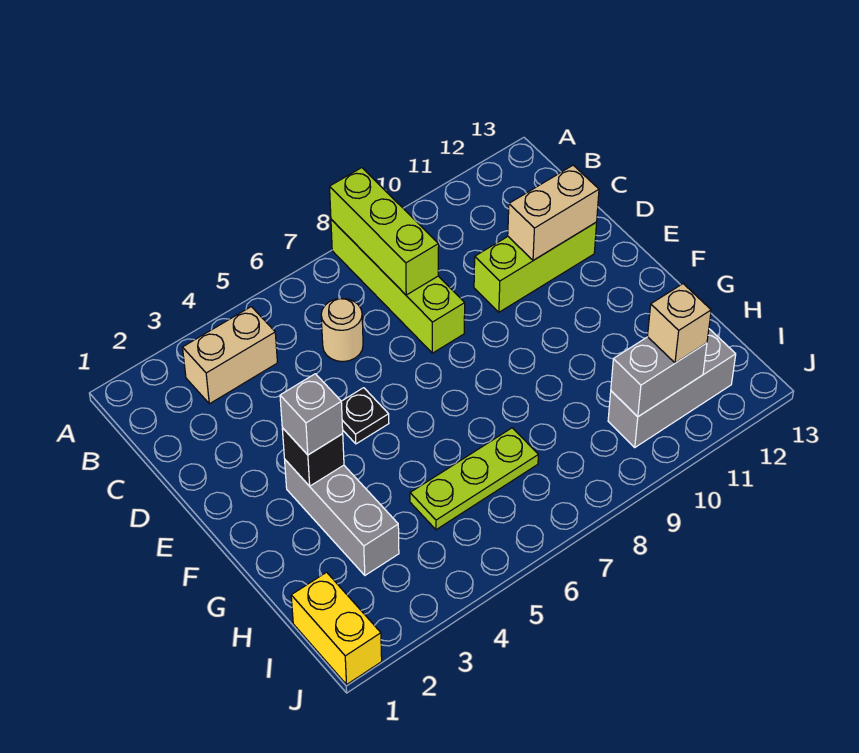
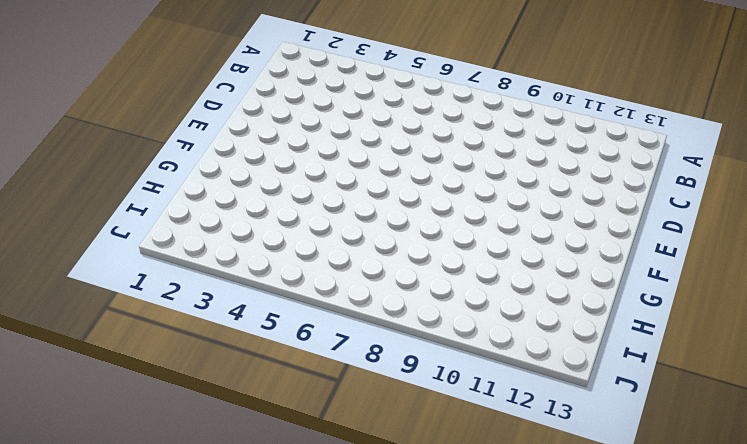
none -> lime 1x4 brick [331,219,465,353]
none -> tan 1x2 brick [183,307,277,404]
none -> tan 1x1 round brick [321,298,363,362]

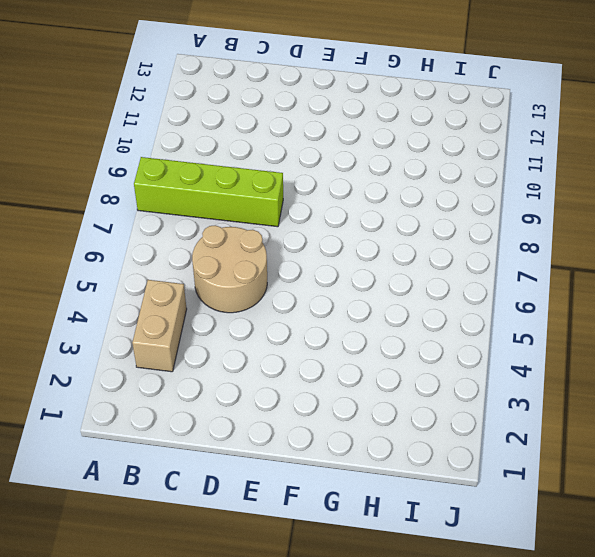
tan 2x2 round brick [192,225,267,313] -> tan 1x1 round brick [321,298,363,362]
none -> lime 1x3 brick [474,222,597,312]
none -> black 1x1 plate [341,388,389,444]
none -> grey 1x3 brick [285,460,399,575]

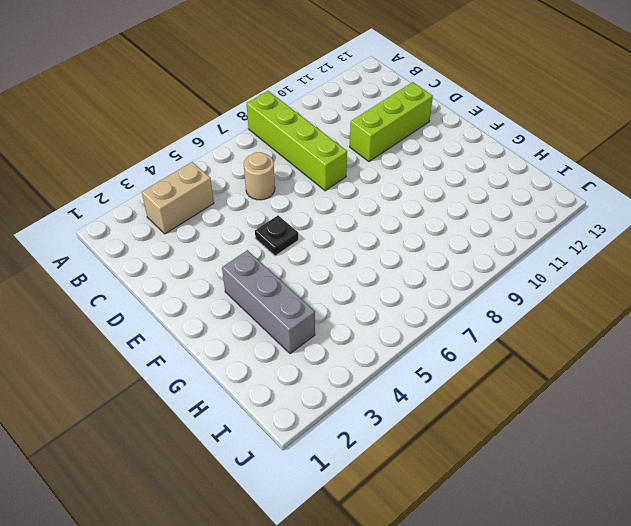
none -> lime 1x3 plate [410,428,538,530]
none -> yellow 1x2 brick [291,572,382,684]
none -> grey 1x3 brick [608,329,736,447]

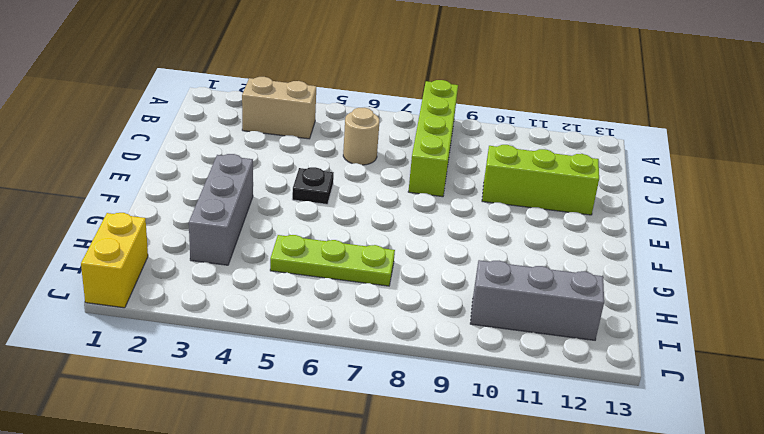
none -> lime 1x3 brick [330,168,439,295]
none -> tan 1x2 brick [508,165,599,260]
none -> black 1x1 brick [282,428,344,486]

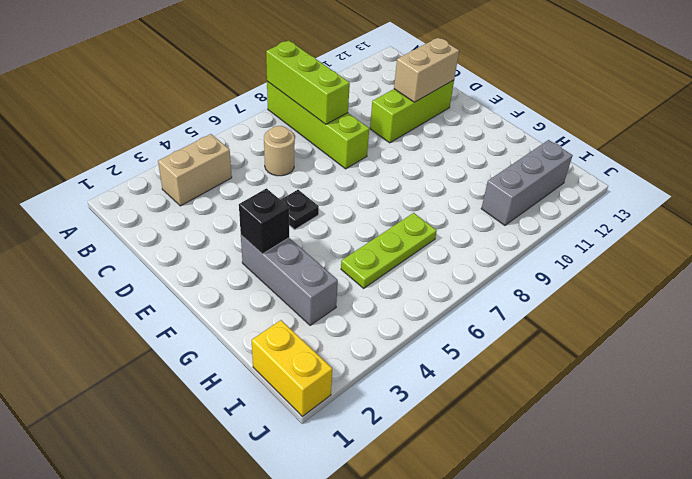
none -> grey 1x2 brick [611,337,707,417]
none -> grey 1x1 brick [280,374,343,455]
none -> tan 1x1 brick [648,284,711,363]

